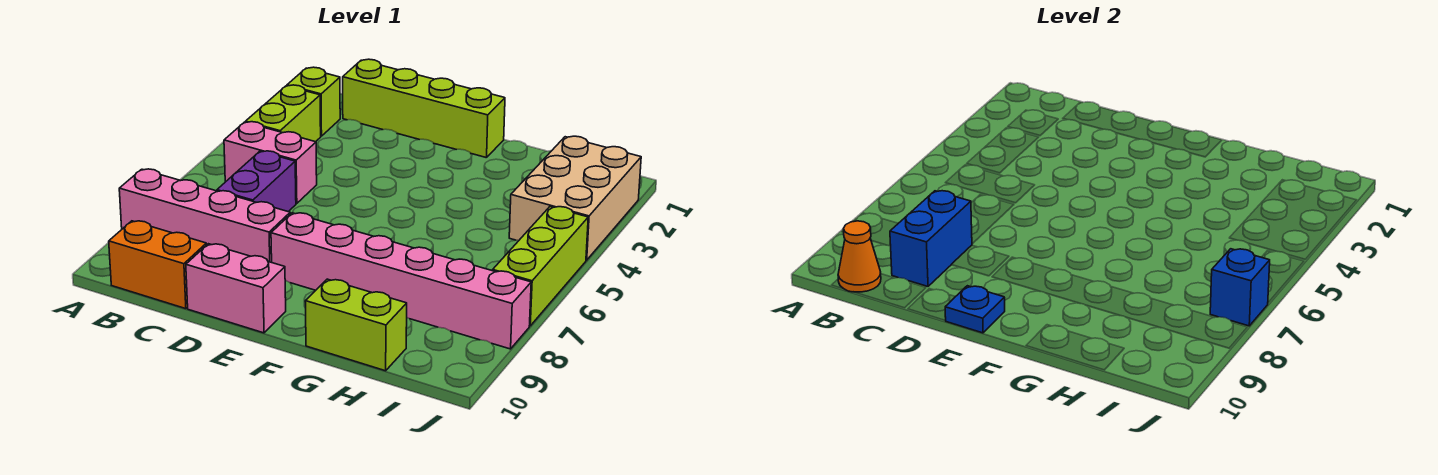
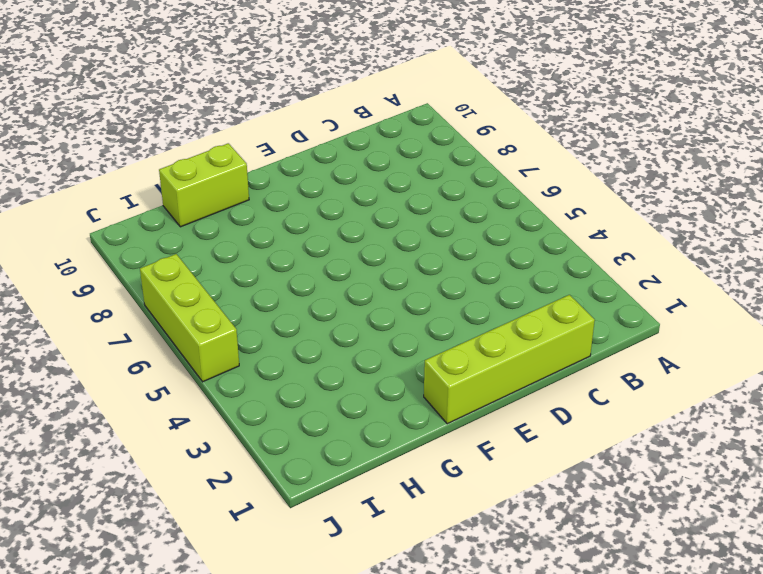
none -> pink 1x4 brick [119,169,290,262]
none -> lime 1x1 brick [287,67,340,136]
none -> lime 1x2 brick [246,85,321,142]

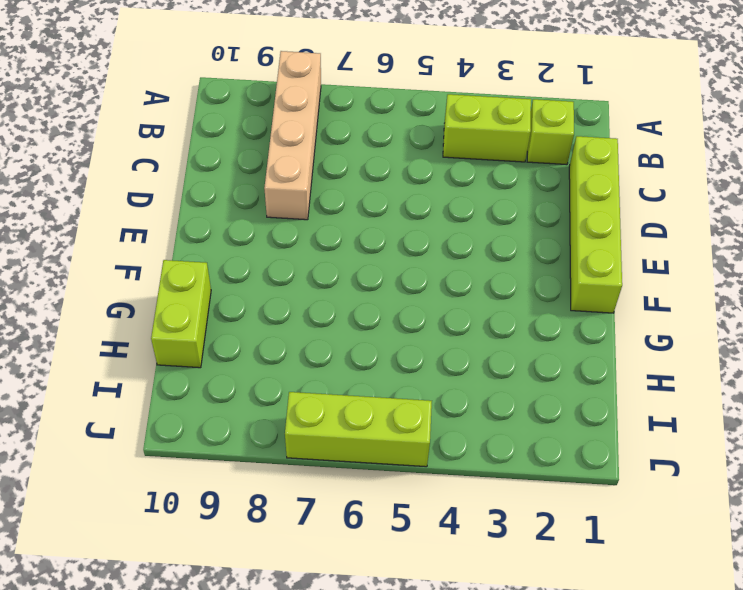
tan 1x4 brick [264,51,321,220] -> pink 1x4 brick [119,169,290,262]
none -> pink 1x2 brick [224,122,317,204]
none -> orange 1x2 brick [109,221,206,309]
none -> purple 1x2 brick [217,151,296,212]

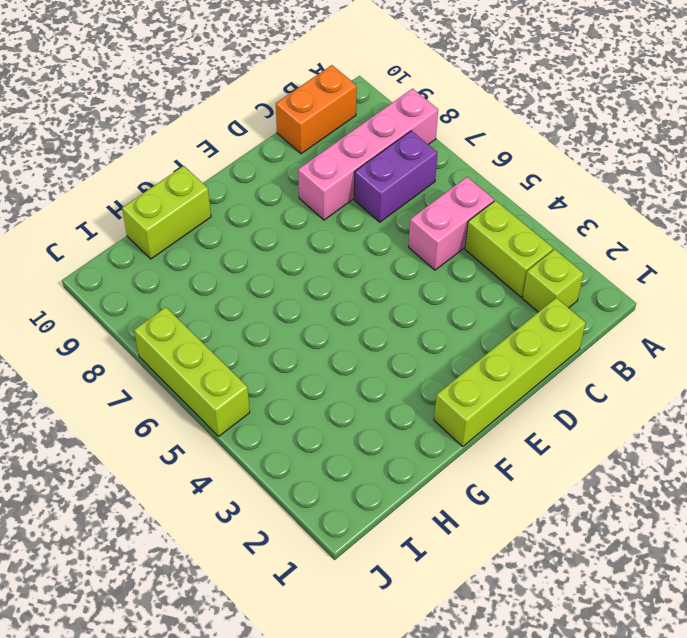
purple 1x2 brick [354,131,438,222] -> purple 1x2 brick turned to [217,151,296,212]
none -> pink 1x2 brick [186,244,286,333]
none -> pink 1x6 brick [271,213,531,349]
none -> tan 2x3 brick [509,136,641,260]

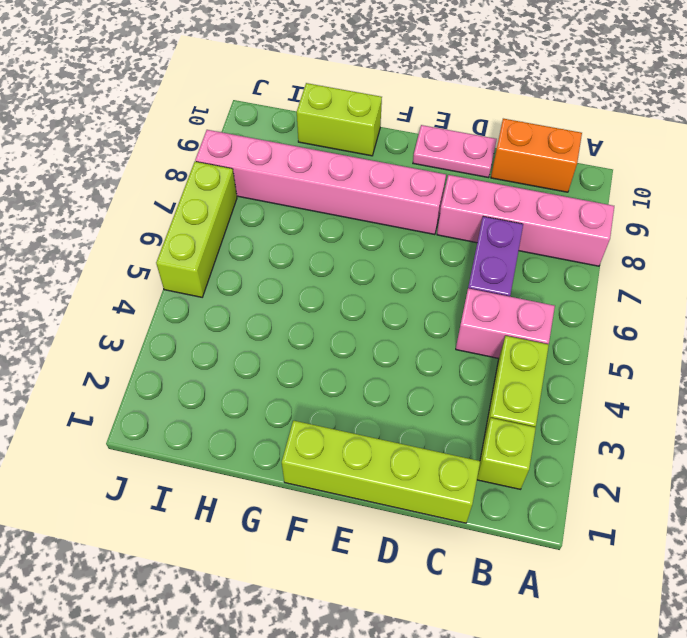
pink 1x2 plate [413,125,497,178] -> pink 1x2 brick [186,244,286,333]
none -> tan 2x3 brick [509,136,641,260]
none -> orange 1x1 cone [838,221,881,292]
none -> blue 1x2 brick [890,191,972,286]

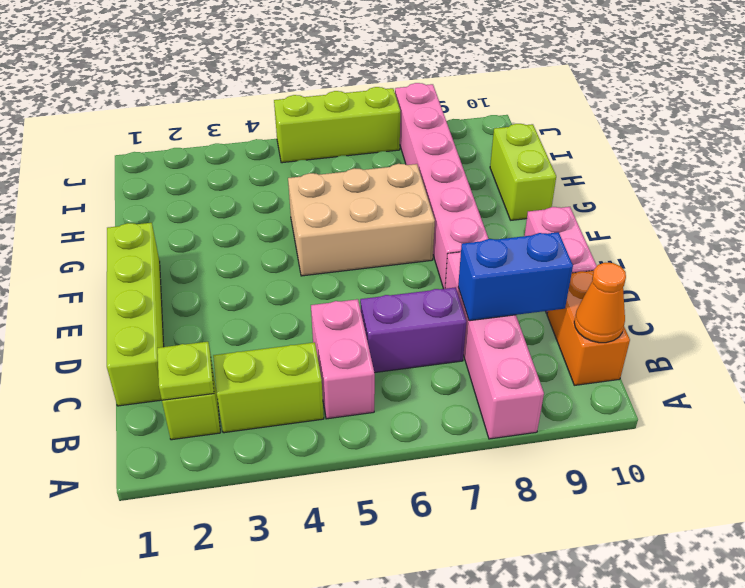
lime 1x1 plate [157,342,214,400] -> none
tan 2x3 brick [288,164,435,276] -> tan 2x3 brick moved to [509,136,641,260]
none -> blue 1x1 plate [945,286,1005,333]
none -> blue 1x1 brick [1210,249,1270,326]

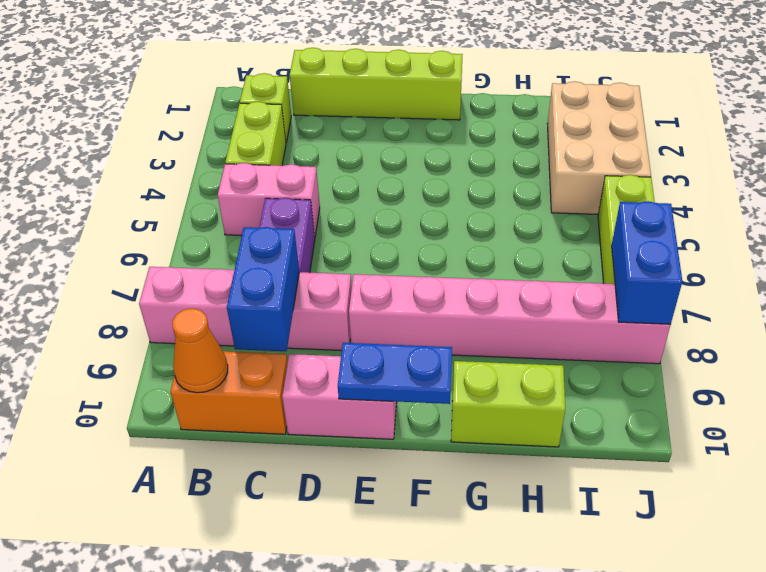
blue 1x2 plate [338,343,452,404] -> blue 1x1 plate [945,286,1005,333]
blue 1x2 brick [612,201,682,324] -> blue 1x1 brick [1210,249,1270,326]

